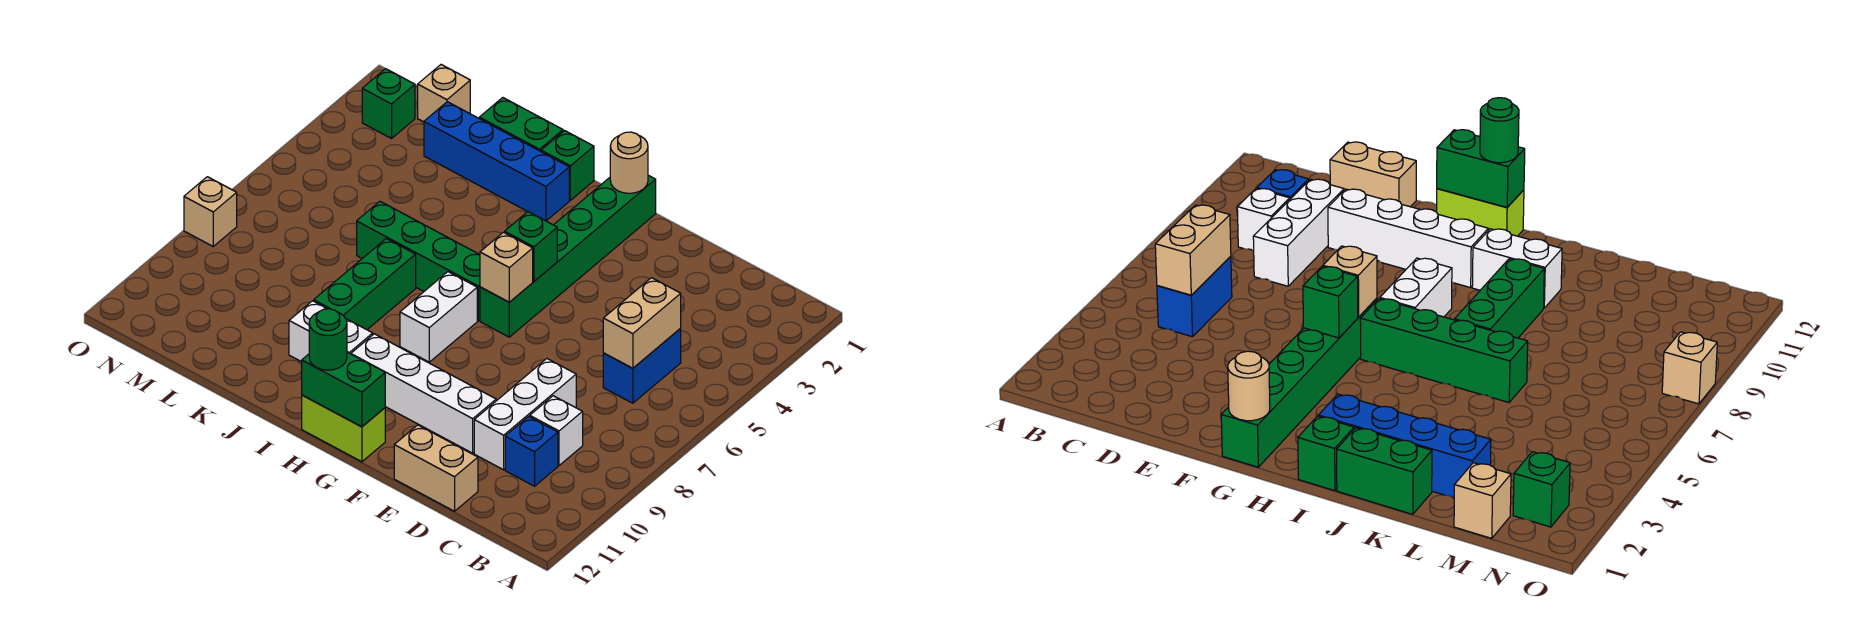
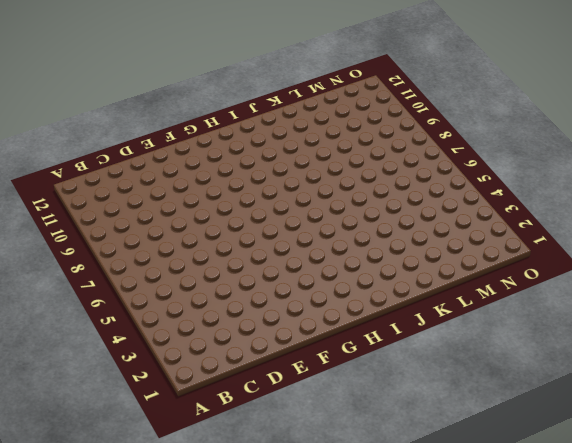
none -> blue 1x2 brick [603,328,681,403]
none -> white 1x1 brick [530,396,583,465]
none -> blue 1x1 brick [505,416,558,486]

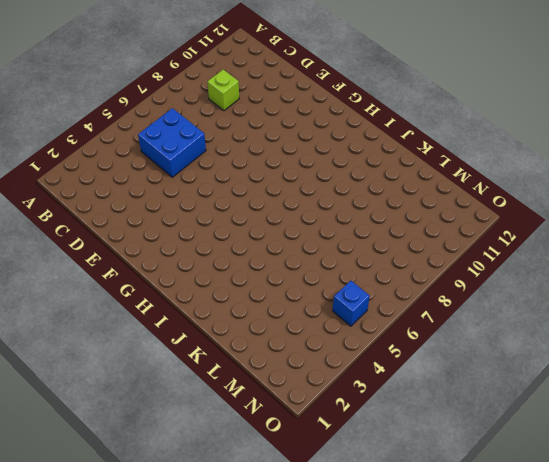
blue 2x2 brick [138,108,206,177] -> blue 1x2 brick [603,328,681,403]
lime 1x1 brick [207,70,239,111] -> white 1x1 brick [530,396,583,465]
blue 1x1 brick [332,281,370,326] -> blue 1x1 brick moved to [505,416,558,486]
none -> white 1x3 brick [474,359,576,470]
none -> tan 1x2 brick [394,425,478,511]
none -> white 1x4 brick [351,334,496,453]

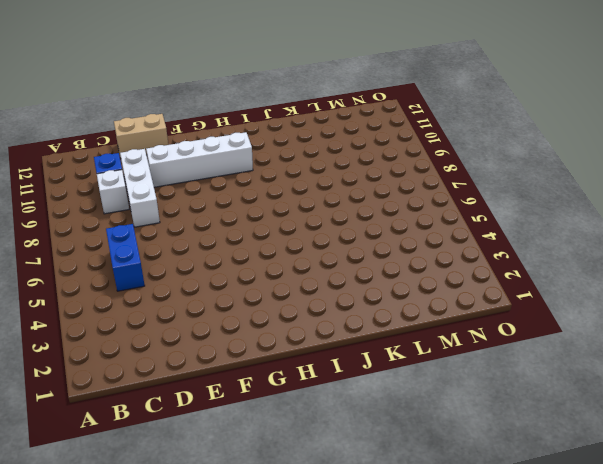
none -> green 1x6 brick [480,175,656,337]
none -> lime 1x2 brick [302,395,385,462]
none -> green 1x4 brick [357,201,480,321]

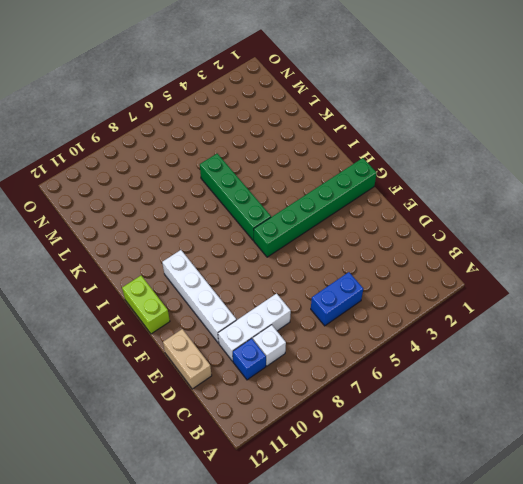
none -> white 1x2 brick [400,272,477,362]
none -> green 1x1 brick [541,131,594,200]
none -> blue 1x4 brick [424,102,569,221]

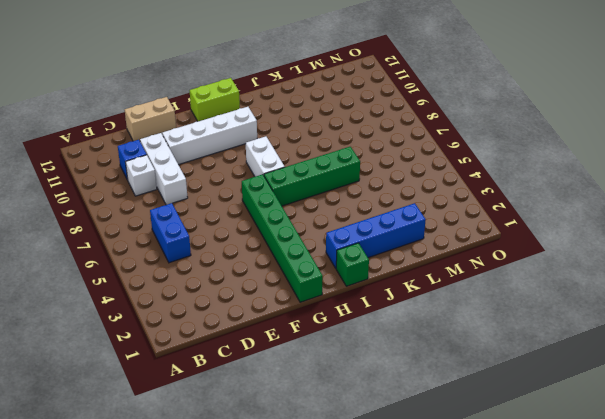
none -> white 1x2 brick [289,301,373,362]
none -> green 1x2 brick [479,98,563,151]
none -> green 1x3 brick [314,239,416,330]

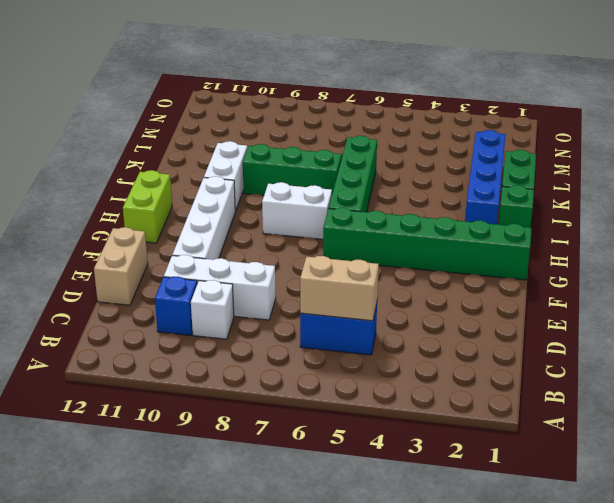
none -> tan 1x1 brick [418,65,470,122]
none -> green 1x1 brick [362,69,415,139]
none -> tan 1x1 brick [184,177,237,246]

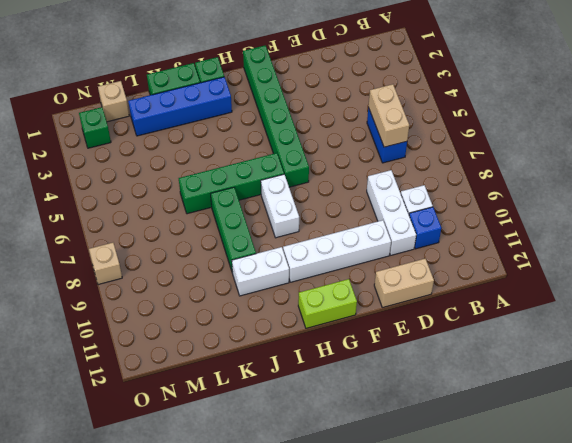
none -> tan 1x1 round brick [610,132,648,193]
none -> green 1x1 brick [505,212,557,281]
none -> tan 1x1 brick [480,232,533,302]

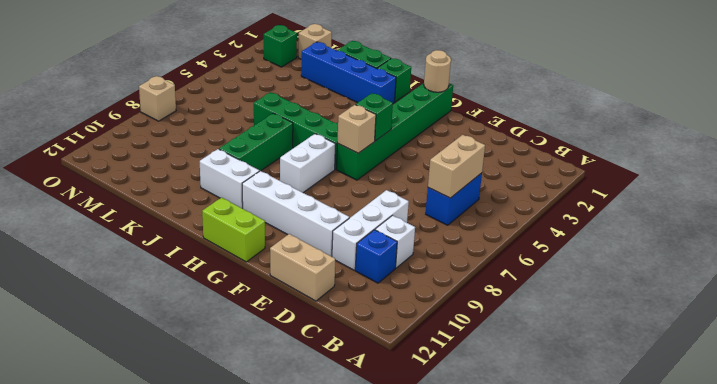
none -> green 1x2 brick [302,352,385,427]
none -> green 1x1 round brick [309,309,347,370]

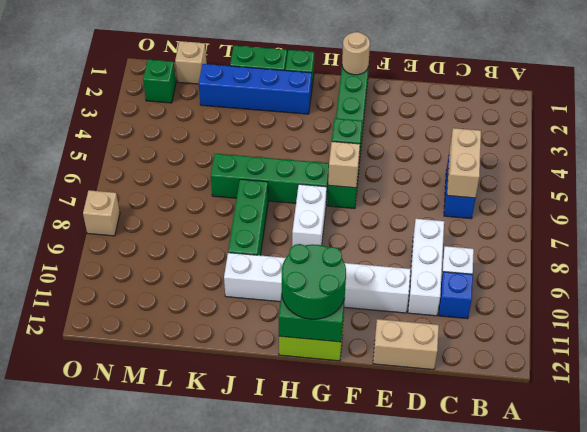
green 2x2 round brick [282,244,346,319] -> green 1x1 round brick [309,309,347,370]

